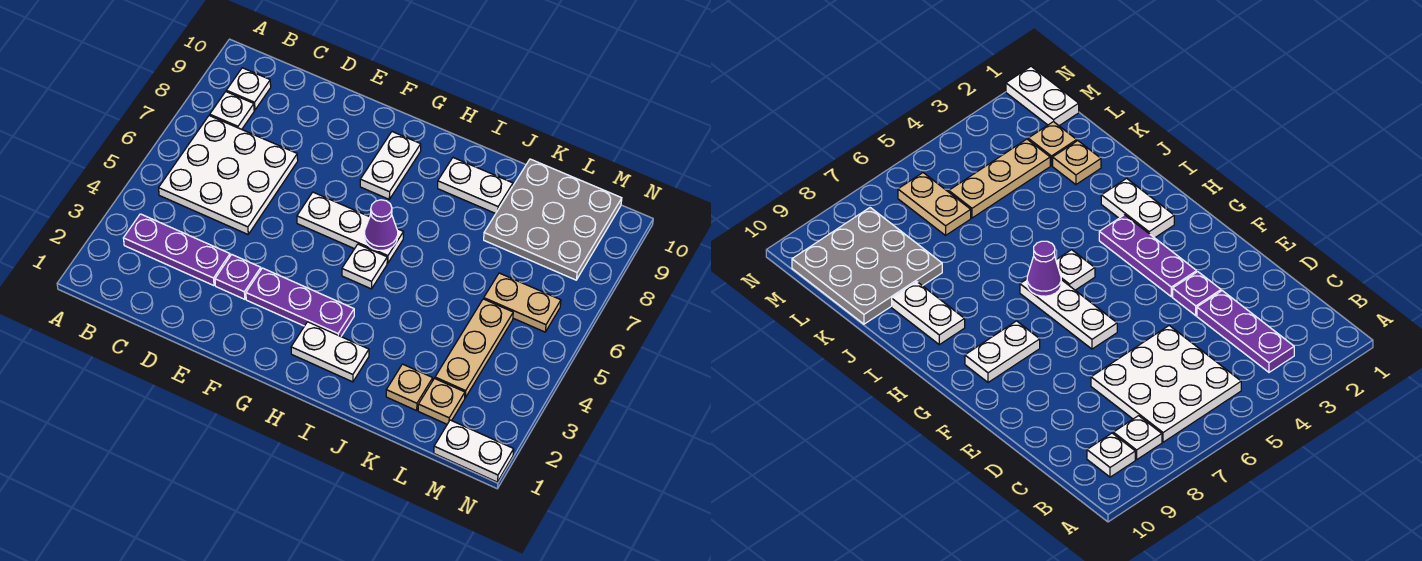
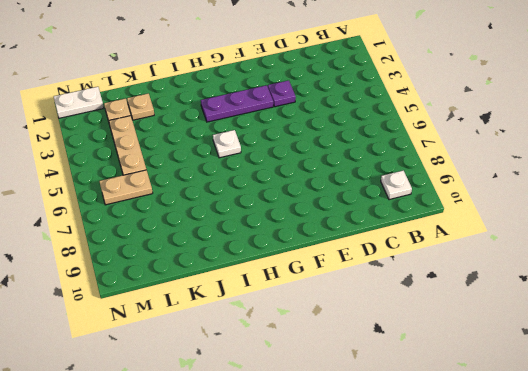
none -> purple 1x3 plate [123,214,230,286]
none -> white 3x3 plate [159,115,298,234]
none -> white 1x1 plate [210,92,254,129]

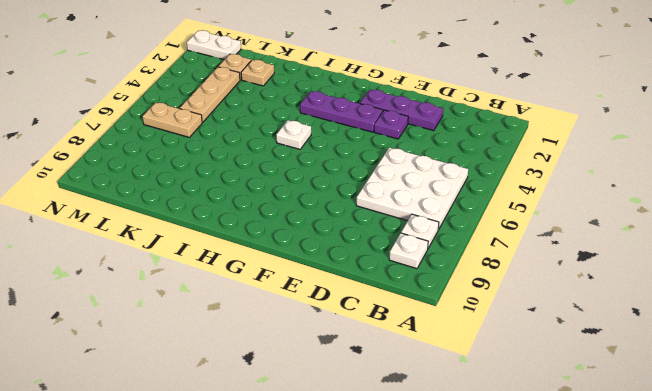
purple 1x3 plate [360,90,443,130] -> purple 1x3 plate moved to [123,214,230,286]
none -> white 1x3 plate [297,192,404,263]
none -> white 1x2 plate [360,132,421,199]
none -> white 1x2 plate [291,322,369,382]

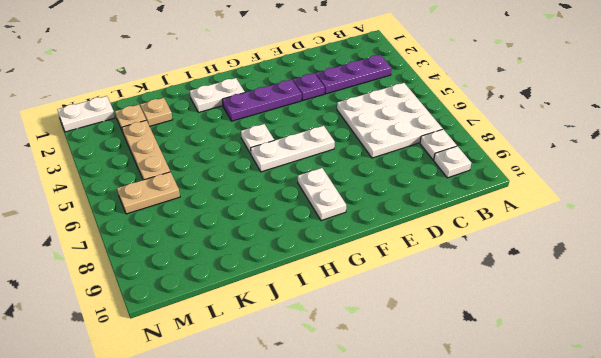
none -> white 1x2 plate [438,158,513,214]
none -> grey 3x3 plate [484,159,622,280]
none -> purple 1x1 cone [365,200,398,250]

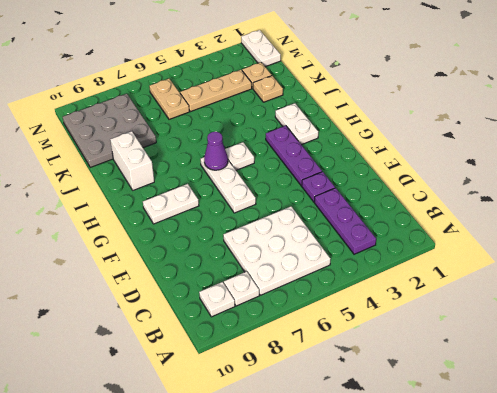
white 1x2 brick [110,131,154,190] -> white 1x2 plate [438,158,513,214]

